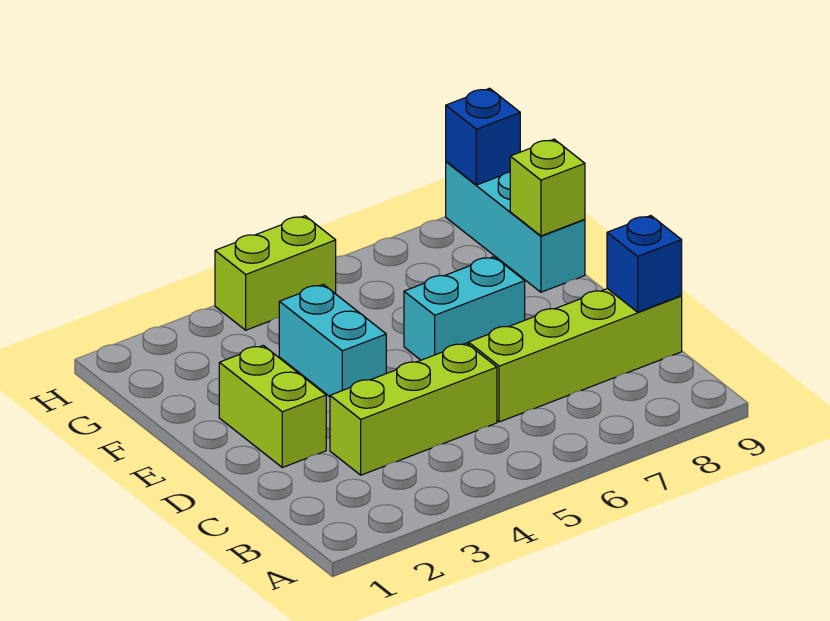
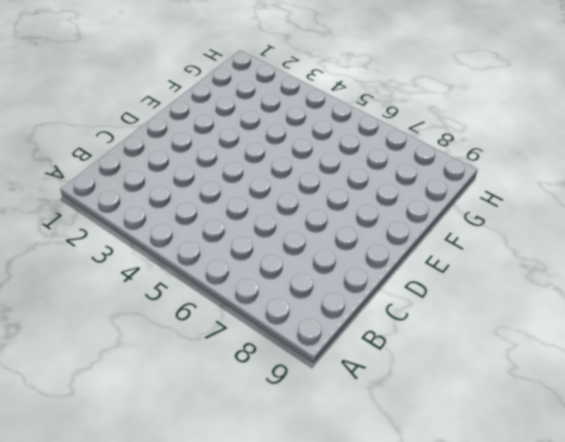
none -> lime 1x3 brick [330,343,497,475]
none -> lime 1x4 brick [468,289,682,422]

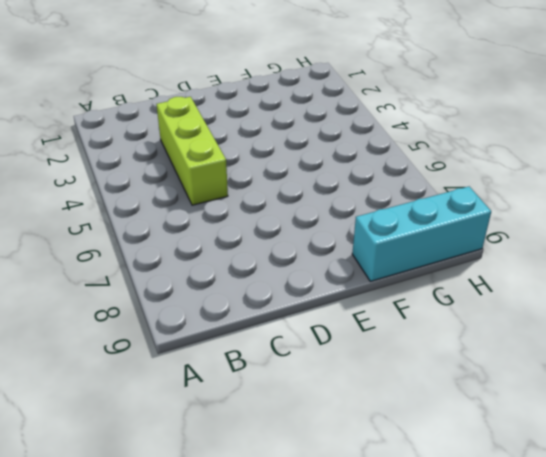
none -> lime 1x4 brick [468,289,682,422]
none -> lime 1x2 brick [219,345,326,468]

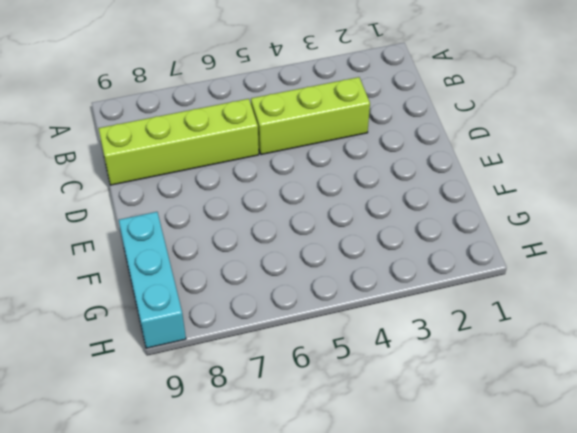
none -> lime 1x2 brick [219,345,326,468]
none -> cyan 1x2 brick [279,284,386,397]

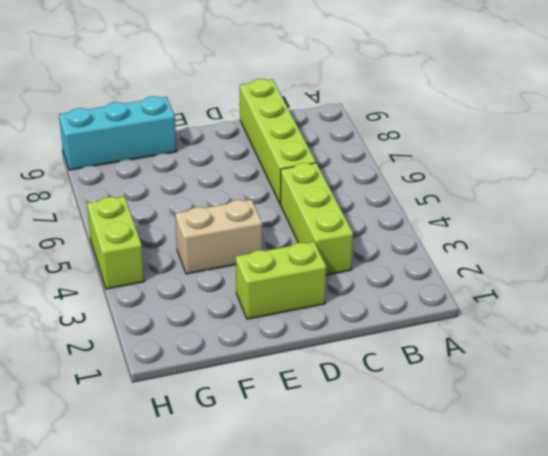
tan 1x2 brick [175,199,262,274] -> cyan 1x2 brick [279,284,386,397]
none -> cyan 1x2 brick [404,257,525,360]
none -> blue 1x1 brick [607,216,682,312]

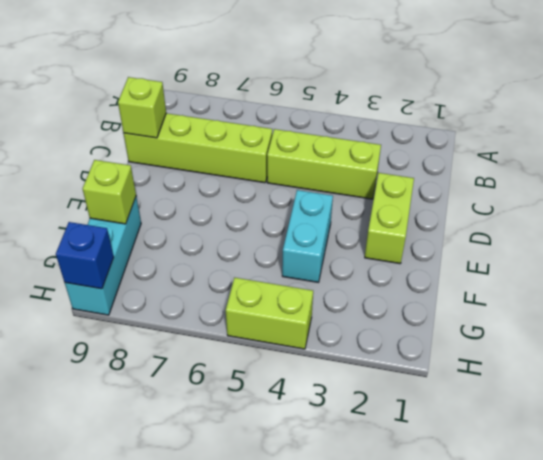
lime 1x1 brick [118,77,166,138] -> blue 1x1 brick [607,216,682,312]
none -> cyan 1x2 brick [404,257,525,360]

